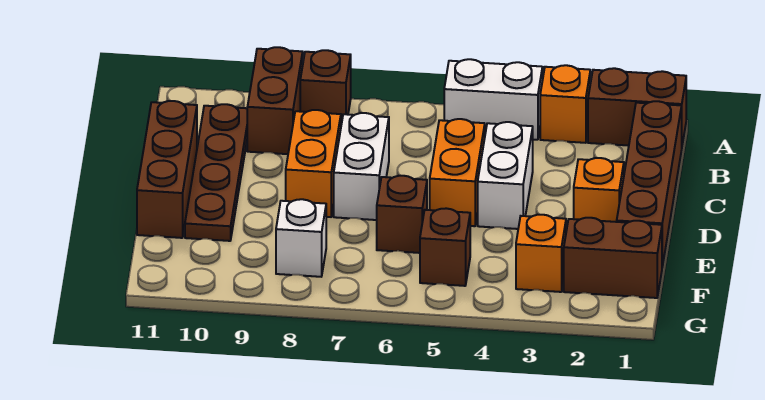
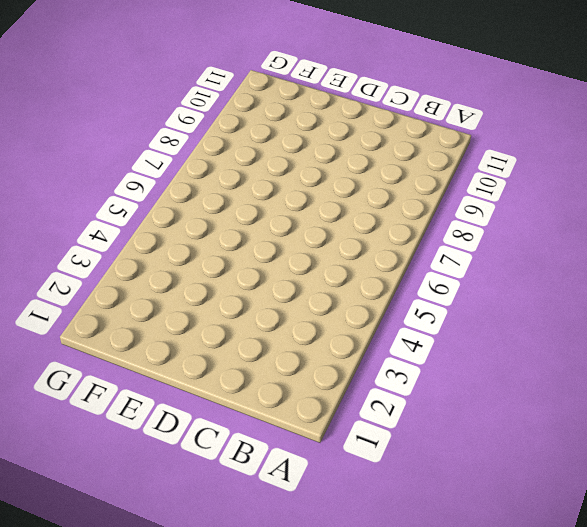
none -> brown 1x2 brick [588,68,686,146]
none -> orange 1x1 brick [540,65,590,143]
none -> white 1x2 brick [444,59,543,140]

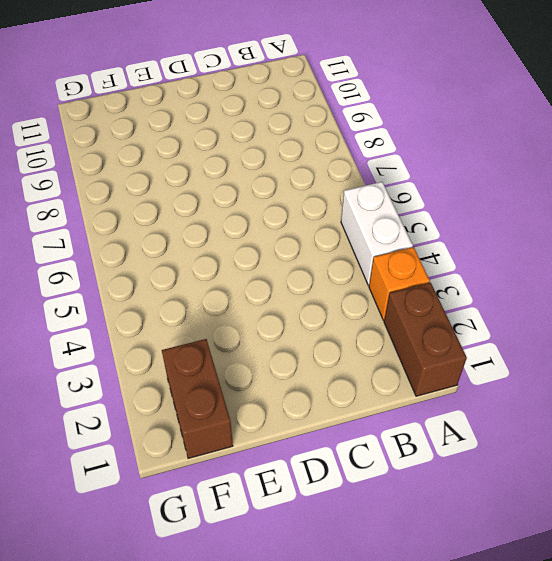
none -> brown 1x1 brick [300,50,351,125]
none -> brown 1x2 brick [247,47,303,154]
none -> brown 1x4 brick [617,101,682,267]

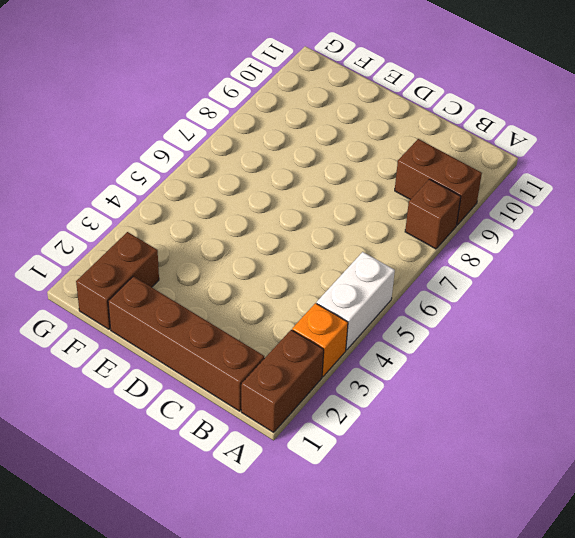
none -> brown 1x4 plate [185,104,247,241]
none -> white 1x2 brick [478,122,533,229]
none -> orange 1x2 brick [430,119,485,226]

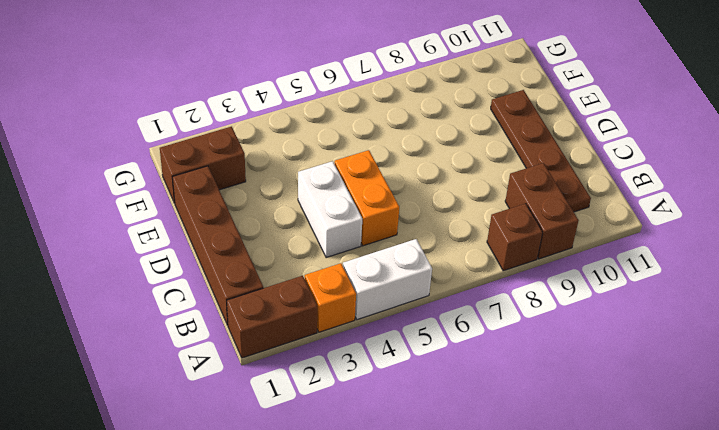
none -> white 1x2 brick [334,113,389,220]
none -> orange 1x2 brick [286,110,341,217]
none -> brown 1x3 brick [137,101,197,238]

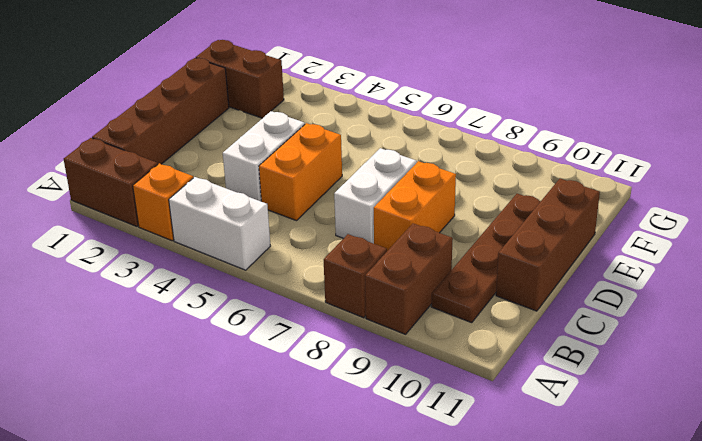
none -> orange 1x1 brick [574,158,624,222]
none -> brown 1x1 brick [377,176,427,253]
none -> orange 1x1 brick [516,215,566,292]

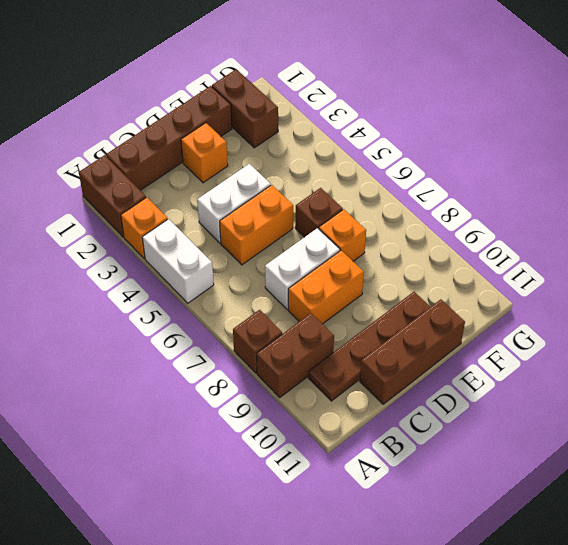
orange 1x1 brick [319,209,366,261] -> orange 1x1 brick moved to [516,215,566,292]
none -> brown 1x1 brick [420,208,470,286]
none -> white 1x1 brick [276,199,326,277]

